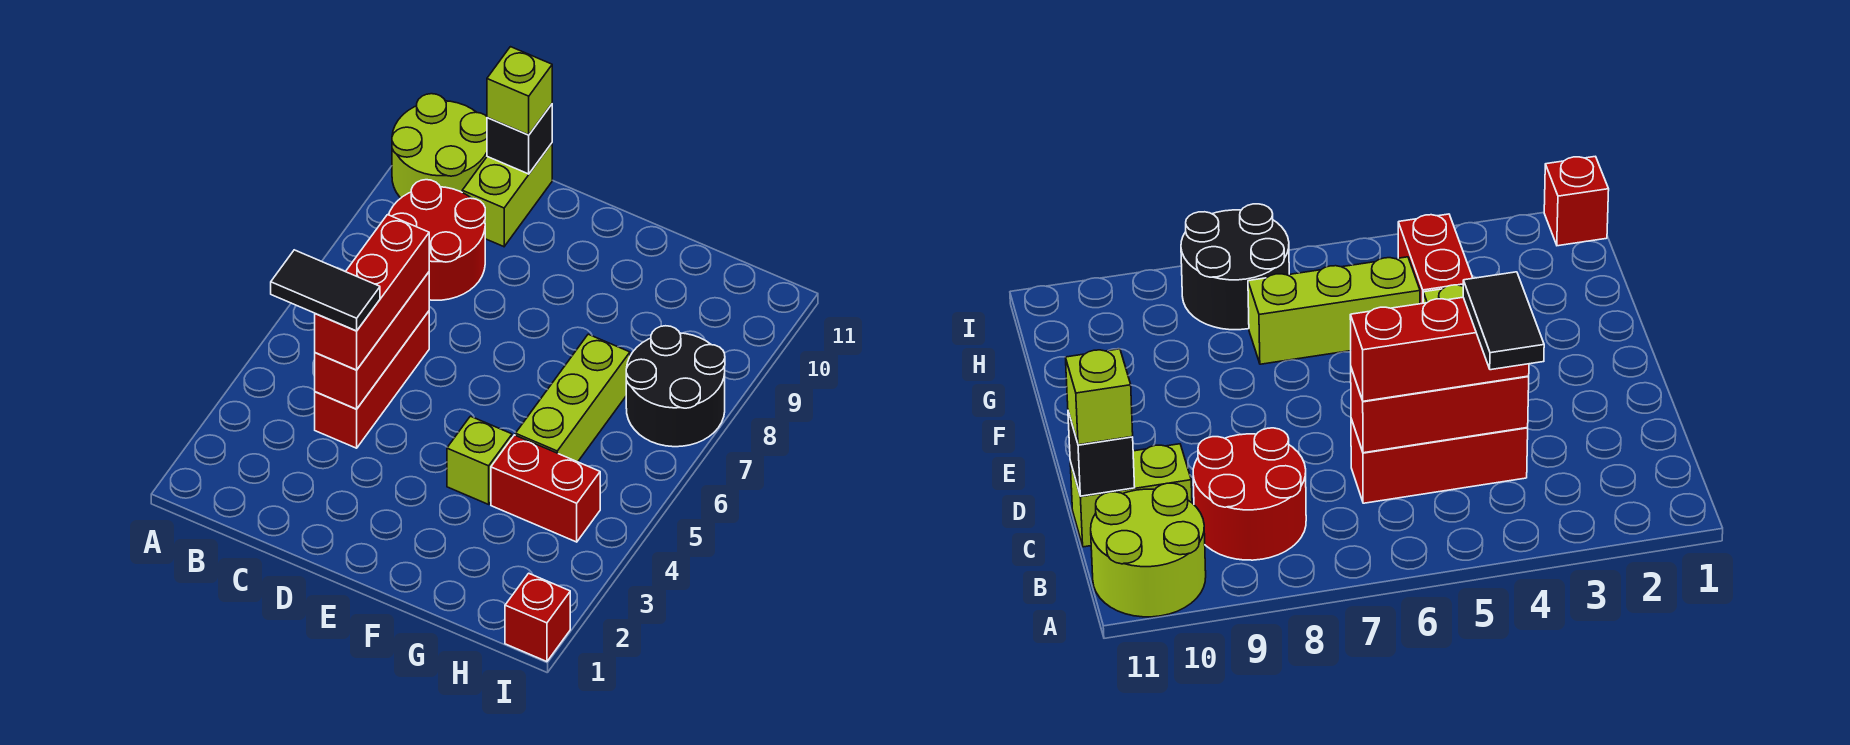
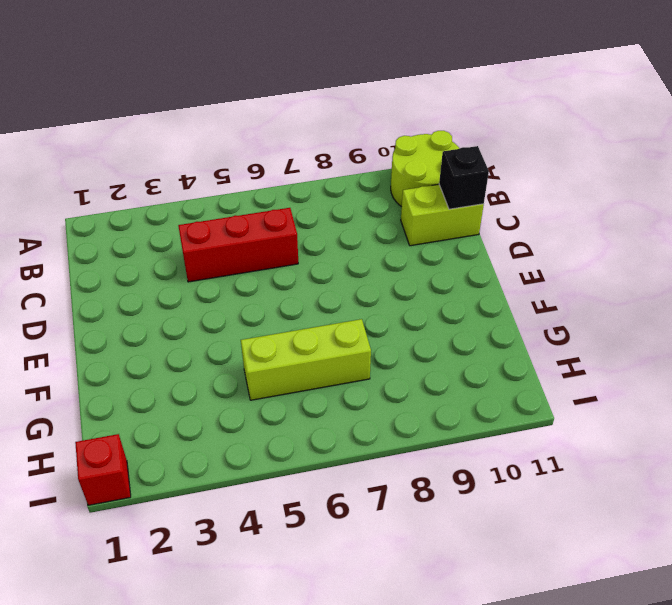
none -> red 2x2 round brick [389,180,485,300]
none -> lime 1x1 brick [447,416,512,504]
none -> red 1x2 brick [491,435,600,542]

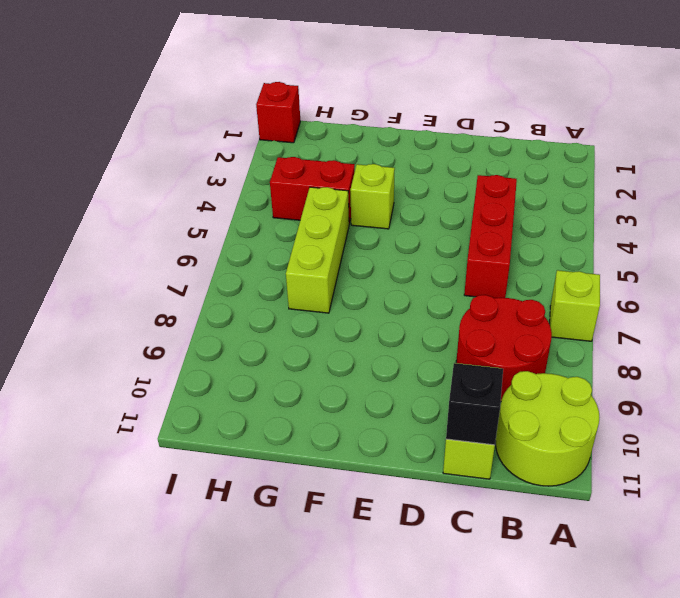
lime 1x1 brick [550,270,600,341] -> lime 1x1 brick moved to [487,47,552,135]
none -> black 2x2 round brick [626,326,725,447]
none -> red 1x3 brick [315,272,429,409]
none -> red 1x3 brick [315,215,429,370]

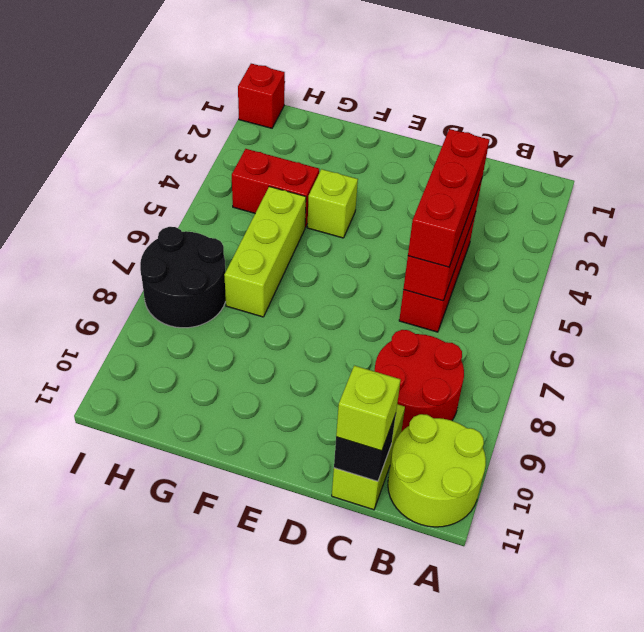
none -> black 1x2 tile [271,250,380,331]

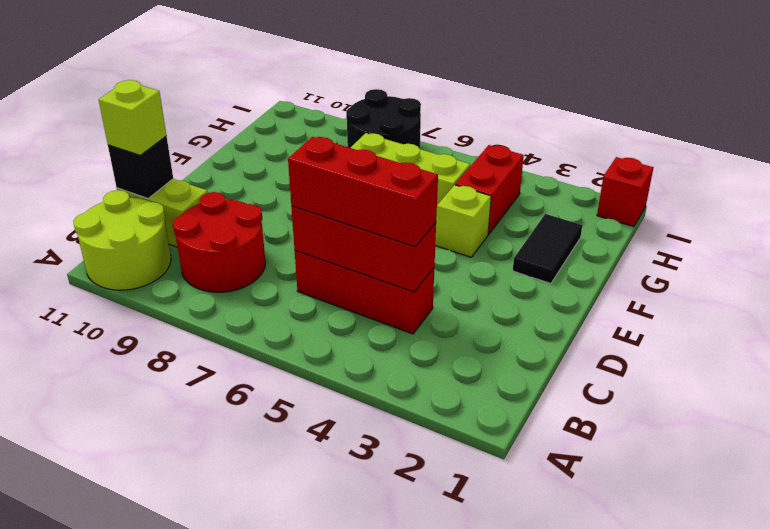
black 1x2 tile [513,214,582,284] -> black 1x2 tile moved to [271,250,380,331]

